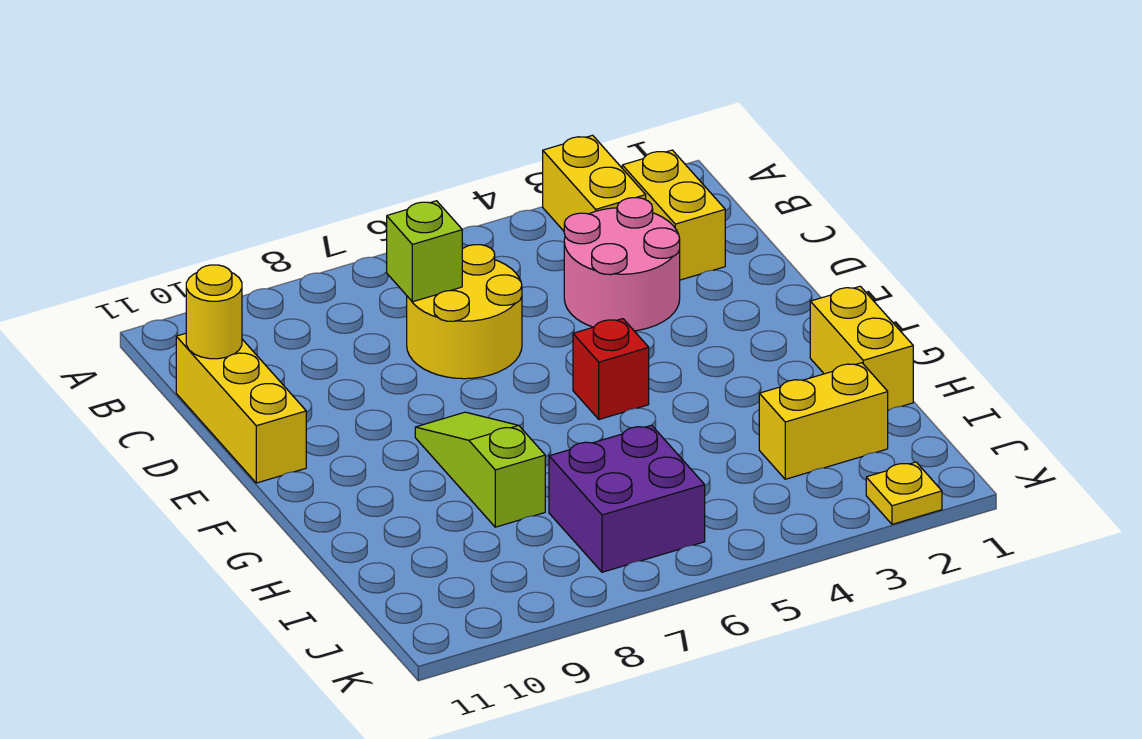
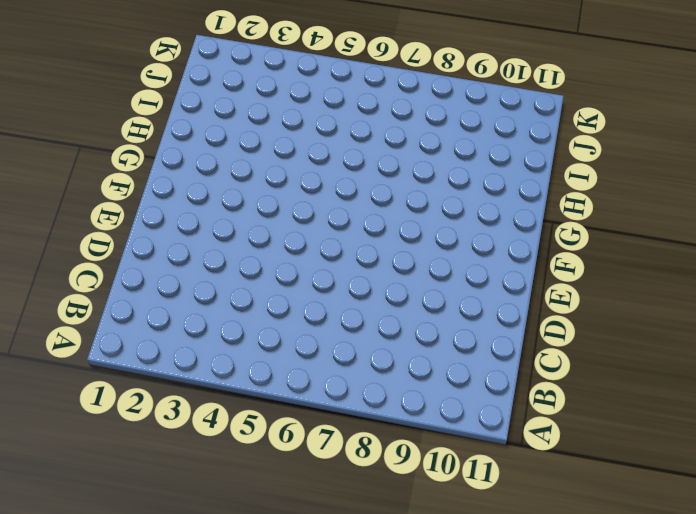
none -> yellow 1x2 brick [543,135,646,231]
none -> yellow 1x2 brick [622,150,725,280]
none -> pink 2x2 round brick [564,198,680,331]

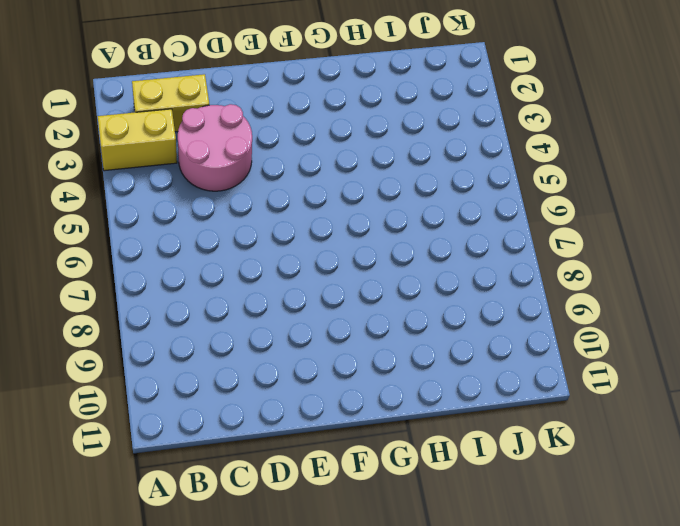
none -> yellow 2x2 round brick [407,245,522,379]
none -> yellow 1x3 brick [176,333,306,483]
none -> red 1x1 brick [573,319,649,419]

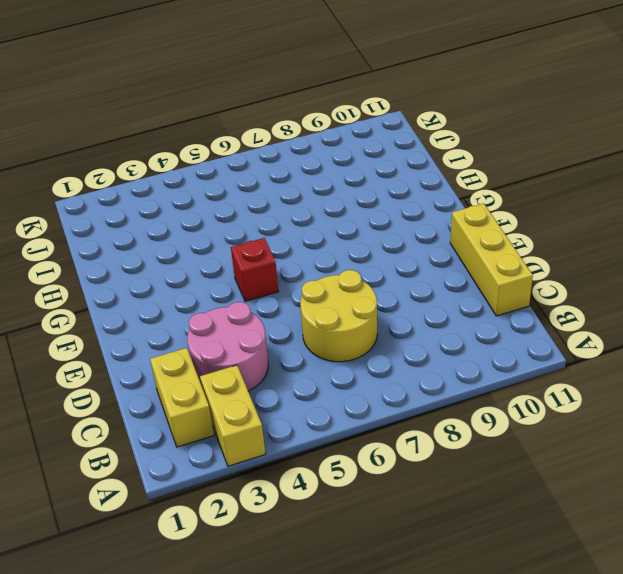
none -> lime 1x3 slope [415,412,545,527]
none -> yellow 1x2 brick [810,286,913,410]
none -> yellow 1x2 brick [759,363,888,479]

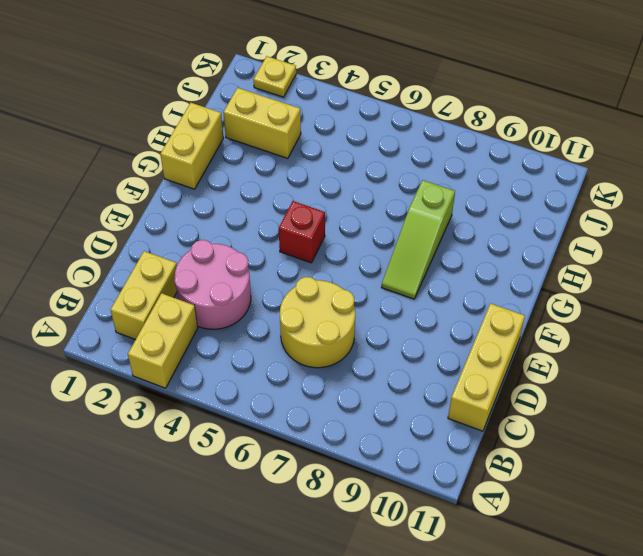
none -> purple 2x2 brick [549,425,705,572]
none -> lime 1x1 brick [387,201,462,302]
none -> yellow 1x1 round brick [186,265,242,359]

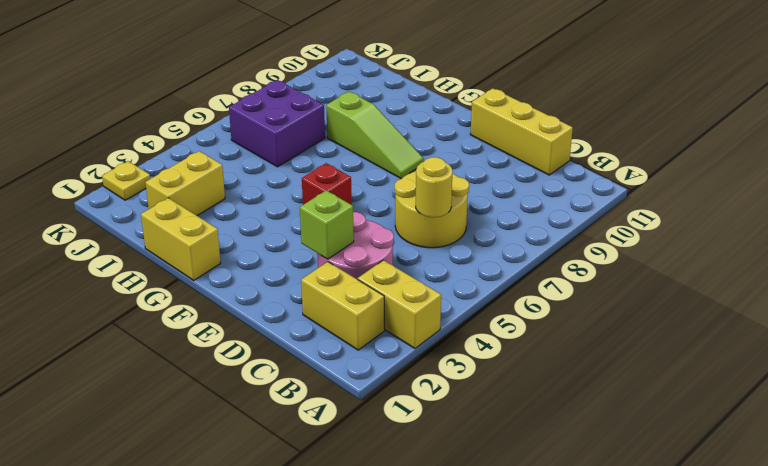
yellow 1x1 round brick [416,157,452,217] -> yellow 1x1 round brick moved to [186,265,242,359]
lime 1x1 brick [300,190,354,259] -> lime 1x1 brick moved to [387,201,462,302]

